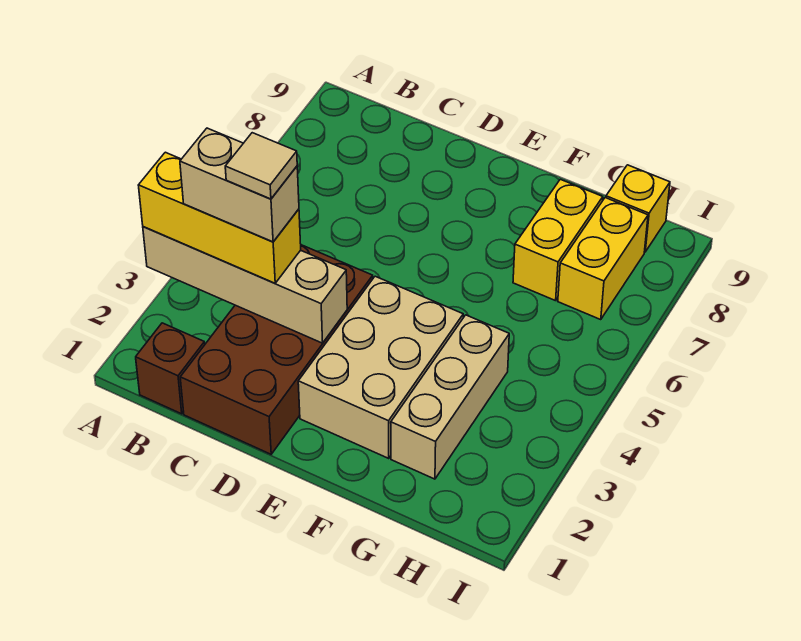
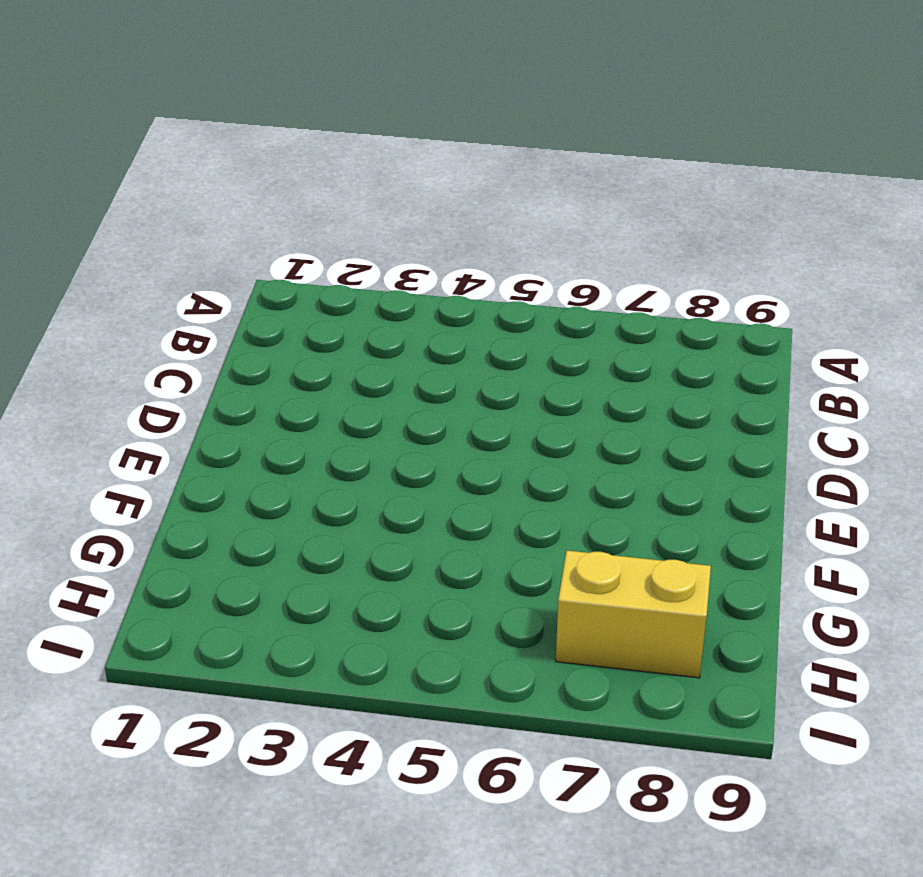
none -> brown 1x1 brick [136,323,205,414]
none -> brown 2x4 brick [180,245,373,454]

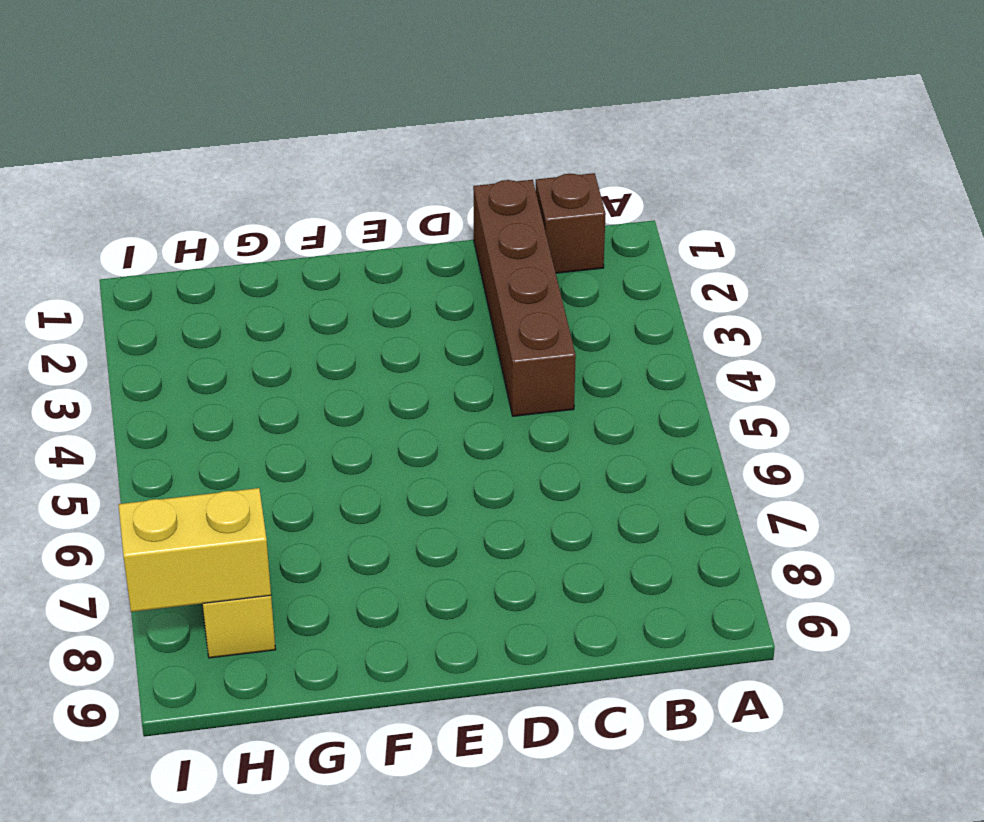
brown 1x4 brick [473,180,576,416] -> brown 2x4 brick [180,245,373,454]
yellow 1x2 brick [118,488,271,612] -> yellow 1x2 brick turned to [513,179,603,301]
none -> tan 2x3 brick [298,276,463,458]
none -> tan 1x3 brick [391,315,509,479]

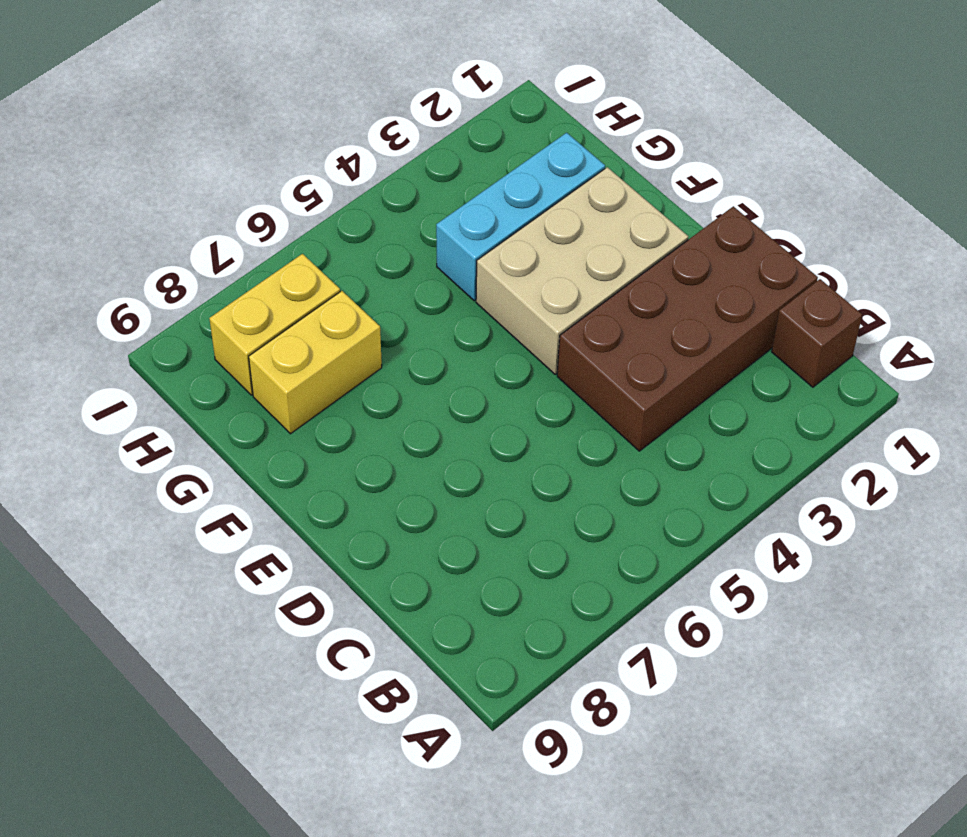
cyan 1x3 brick [436,133,605,301] -> tan 1x3 brick [391,315,509,479]
none -> yellow 1x1 brick [606,165,670,252]
none -> tan 1x4 brick [143,227,347,343]

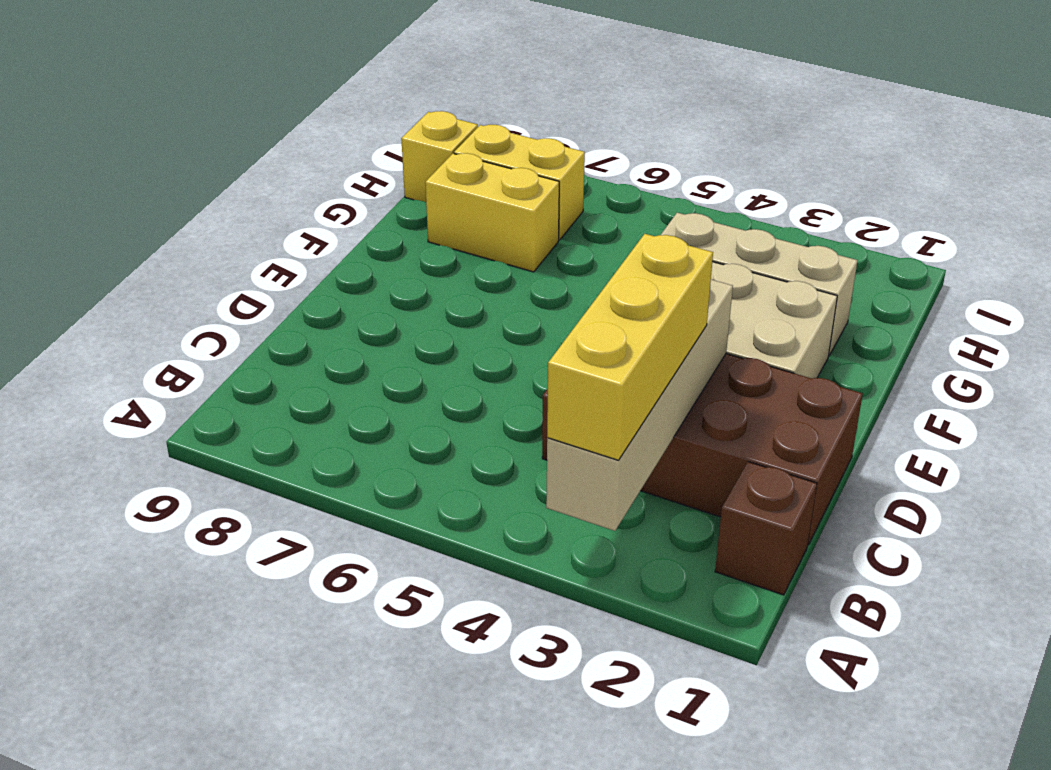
none -> tan 1x2 brick [180,128,299,242]
none -> tan 1x1 tile [225,133,297,199]

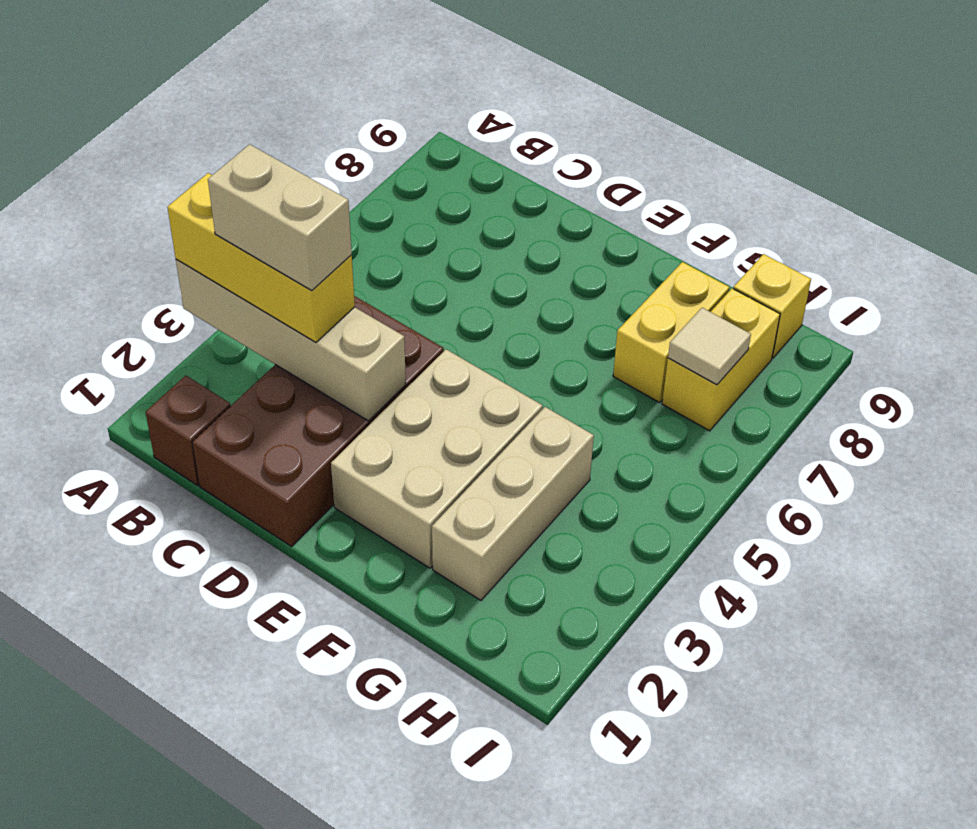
tan 1x1 tile [668,308,751,385] -> tan 1x1 tile moved to [225,133,297,199]

